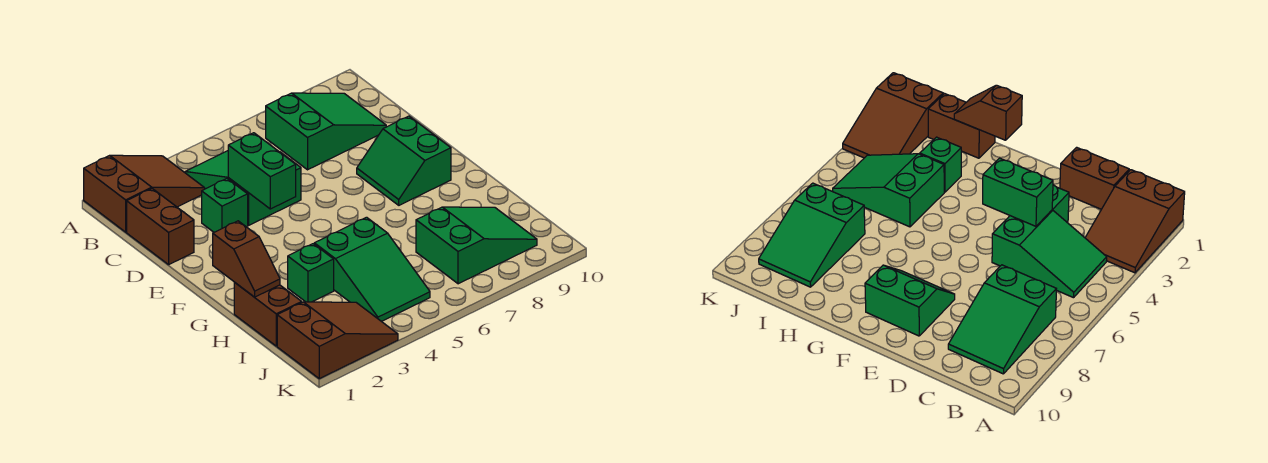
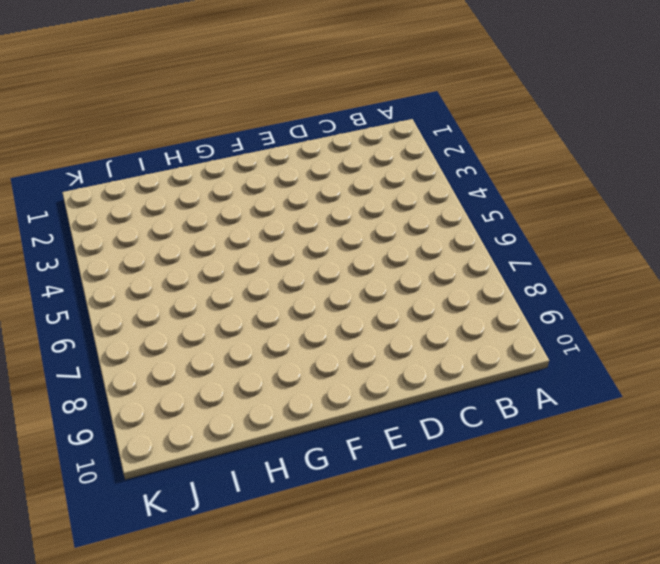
none -> brown 2x3 slope [84,155,205,232]
none -> green 2x3 slope [185,151,301,225]
none -> green 2x3 slope [266,93,386,170]

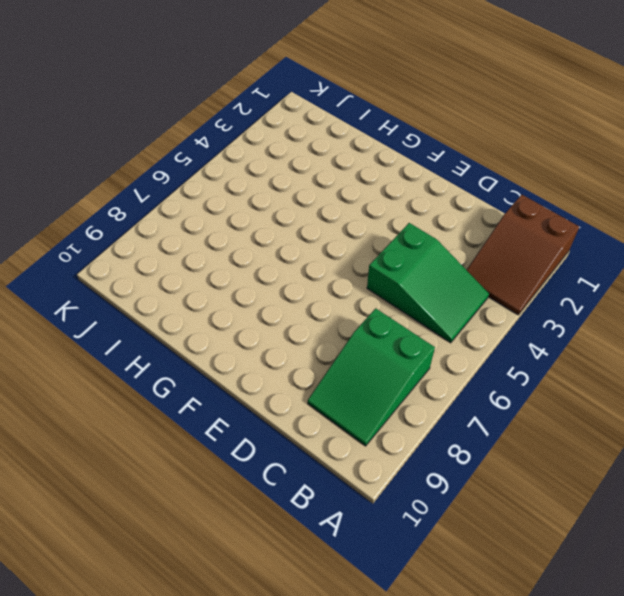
none -> brown 1x2 brick [127,189,194,265]
none -> green 1x1 brick [202,179,248,232]
none -> green 2x2 slope [357,116,451,205]

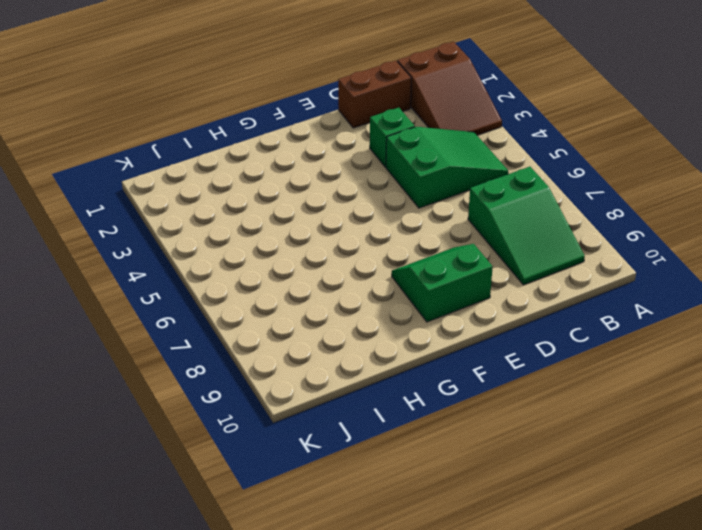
none -> brown 1x2 brick [234,282,302,346]
none -> green 1x1 brick [288,244,334,302]
none -> green 2x3 slope [314,217,430,321]

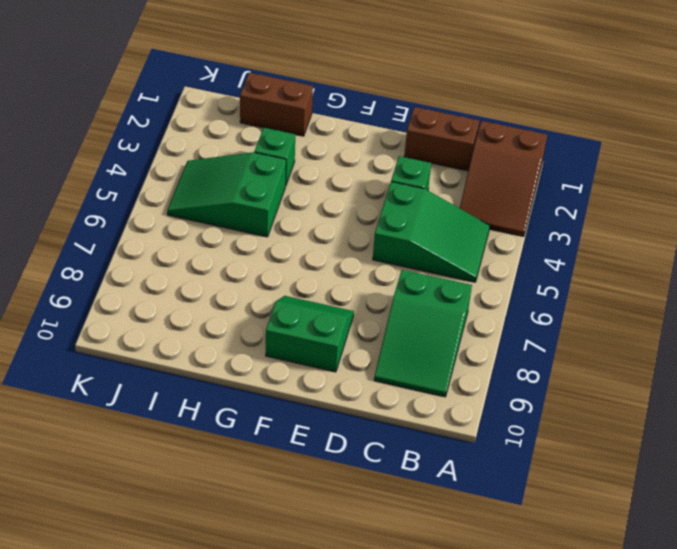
none -> green 2x3 slope [416,207,537,284]
none -> brown 2x3 slope [277,302,398,379]
none -> green 1x2 brick [228,133,296,209]

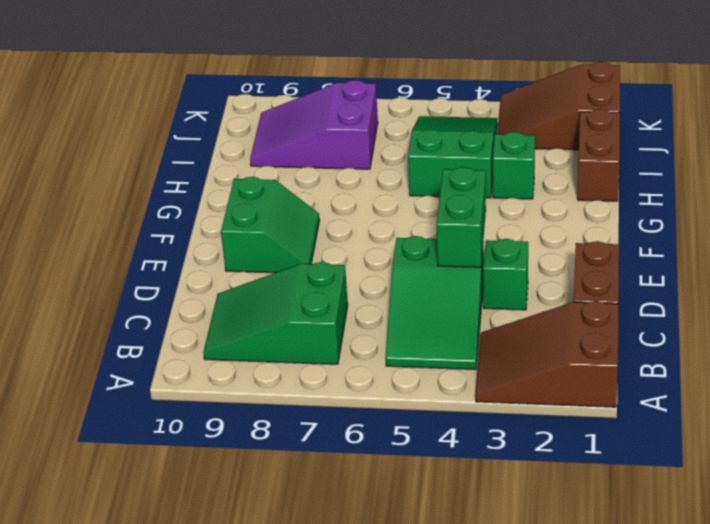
purple 2x3 slope [250,80,378,169] -> green 2x3 slope [416,207,537,284]
none -> brown 1x2 slope [213,221,280,297]

